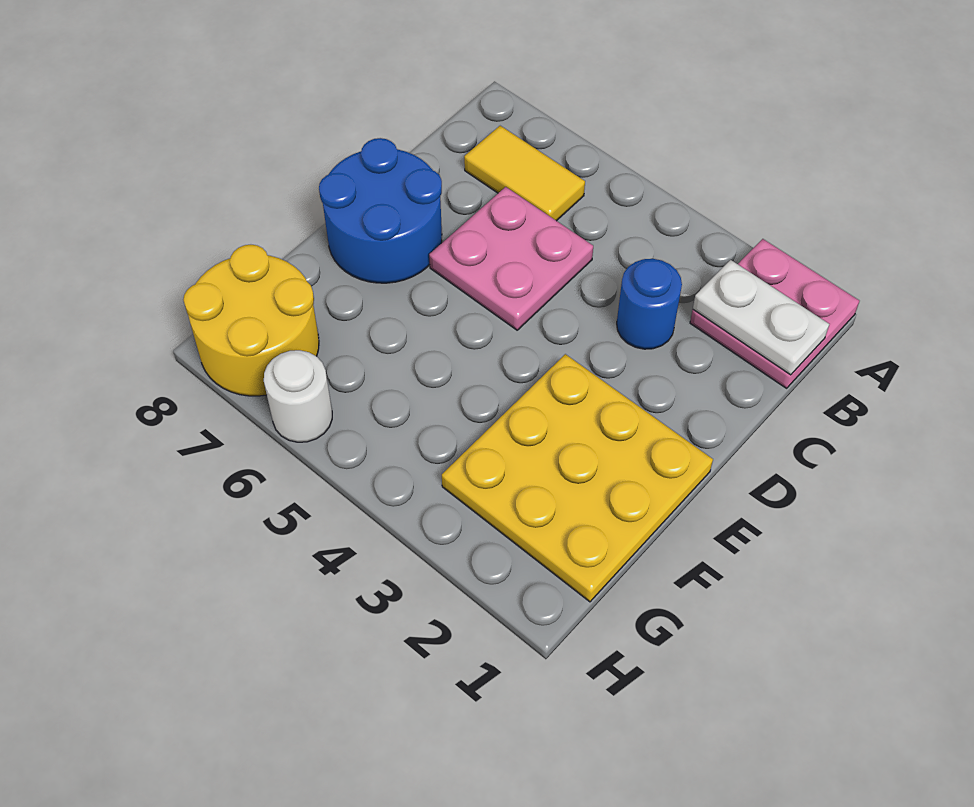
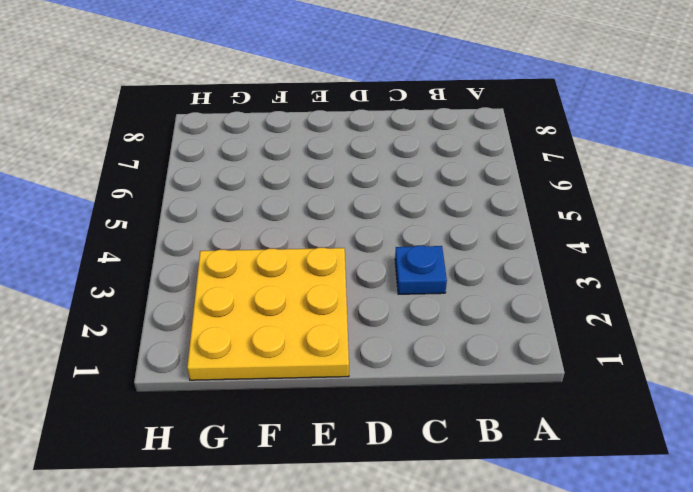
blue 1x1 plate [395,246,447,294] -> blue 1x1 round brick [617,259,682,349]
none -> pink 2x2 plate [690,239,859,388]
none -> yellow 1x2 tile [464,126,585,221]

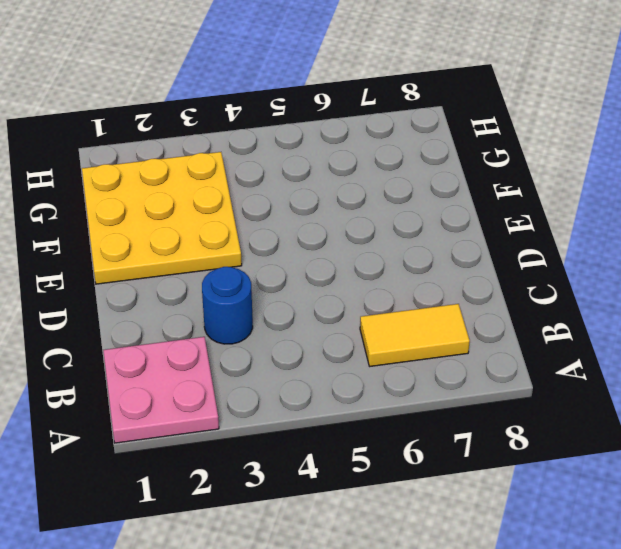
none -> pink 2x2 plate [429,187,593,330]
none -> blue 2x2 round brick [319,138,442,283]

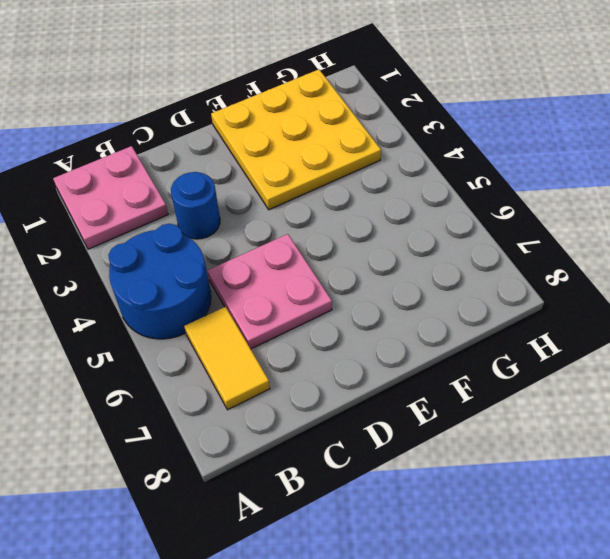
blue 2x2 round brick [108,224,211,339] -> blue 2x2 round brick moved to [319,138,442,283]
none -> yellow 2x2 round brick [183,245,319,396]
none -> white 1x1 round brick [264,350,332,442]

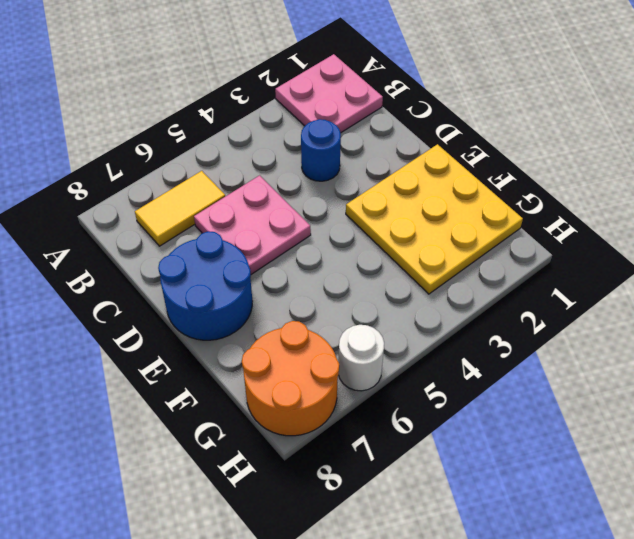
orange 2x2 round brick [242,321,339,436] -> yellow 2x2 round brick [183,245,319,396]
none -> white 1x2 plate [693,260,829,375]

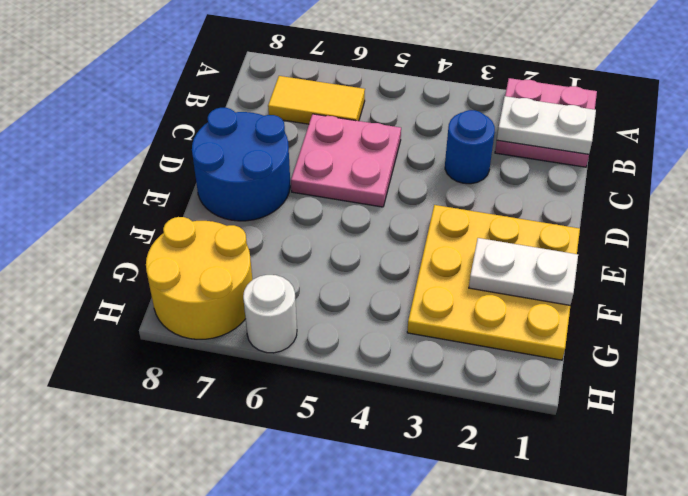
white 1x2 plate [469,238,578,305] -> none

